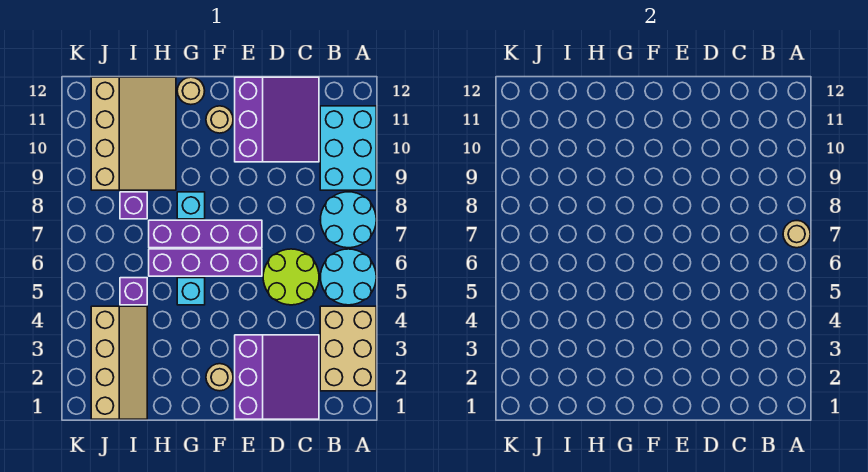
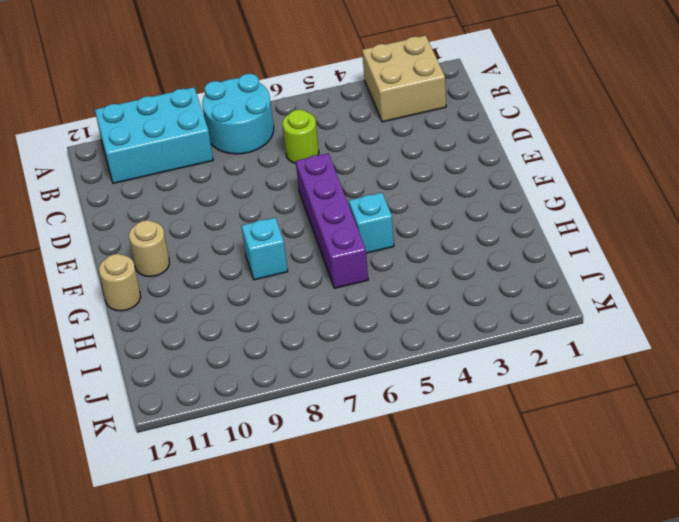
tan 2x2 brick [362,35,446,122] -> tan 2x3 brick [320,306,376,391]
lime 1x1 round brick [282,110,319,163] -> lime 2x2 round brick [263,249,319,305]
none -> cyan 2x2 round brick [321,249,376,305]
none -> purple 3x3 slope [235,335,319,419]
none -> purple 3x3 slope [235,77,319,162]

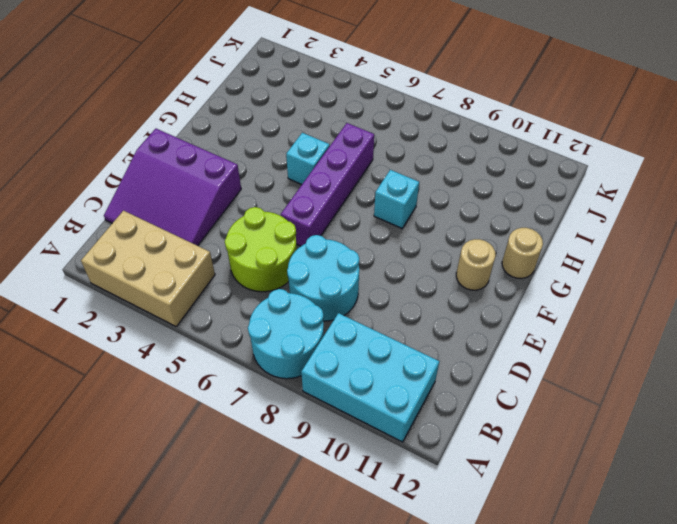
cyan 2x2 round brick [287,235,359,321] -> cyan 2x2 round brick moved to [321,249,376,305]
none -> purple 3x3 slope [235,77,319,162]
none -> purple 1x4 brick [149,220,262,248]
none -> tan 1x1 round brick [206,364,233,391]

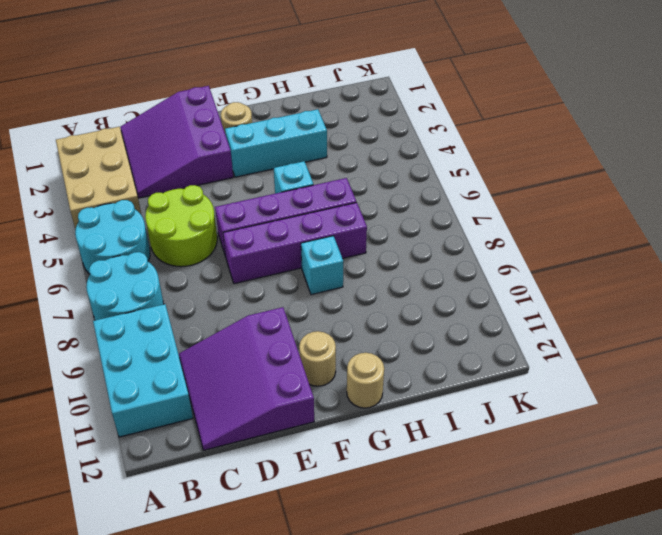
cyan 1x3 brick [225,109,327,177] -> none
none -> tan 3x4 slope [91,77,176,190]
none -> tan 2x4 slope [91,306,147,419]
none -> purple 1x1 brick [120,278,147,305]

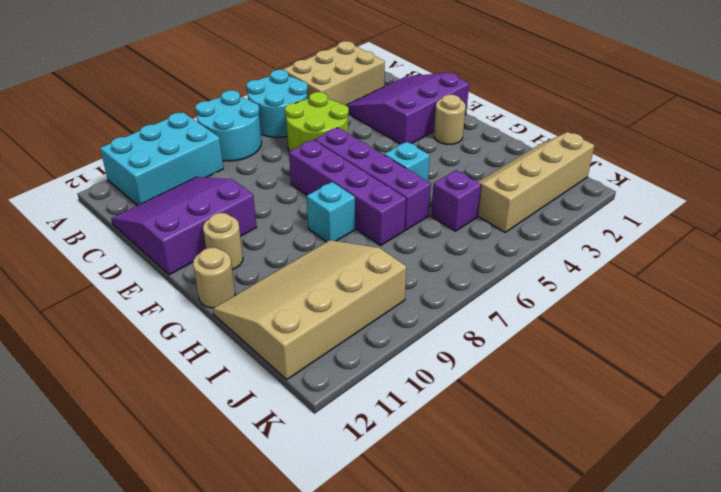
none -> purple 1x1 brick [120,192,147,219]
none -> tan 1x1 round brick [783,221,810,248]

